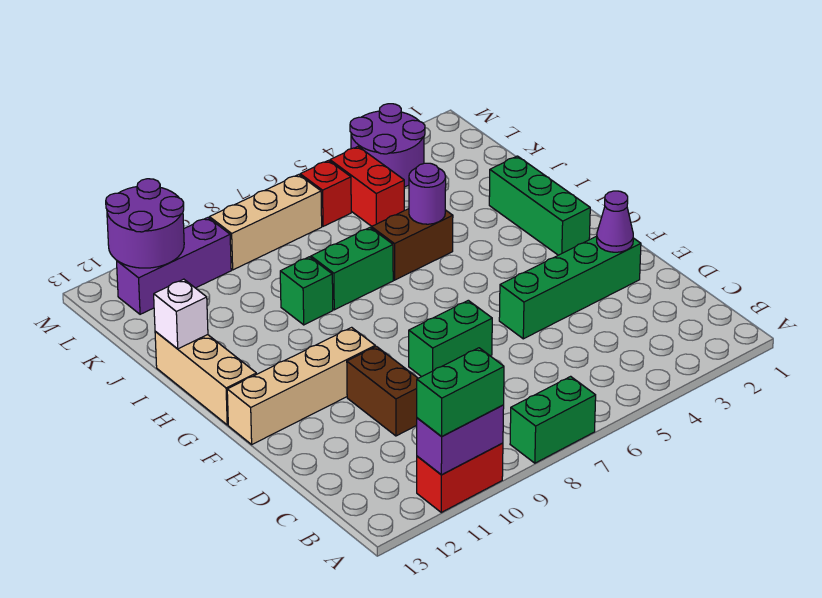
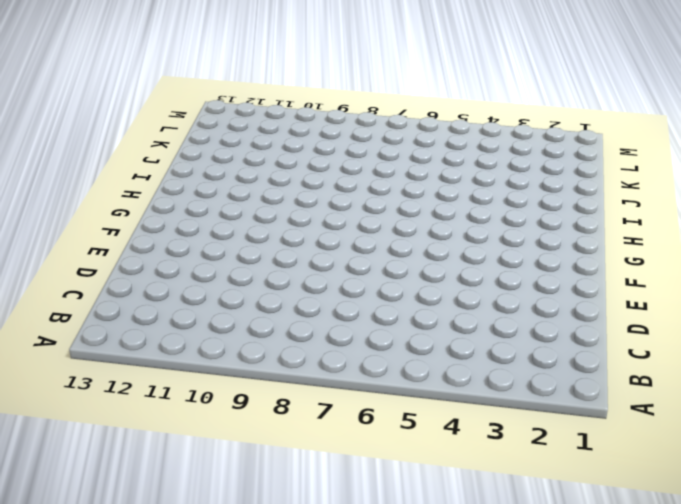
none -> green 1x2 brick [510,376,596,463]
none -> red 1x2 brick [417,443,503,512]
none -> brown 1x2 brick [347,346,418,436]

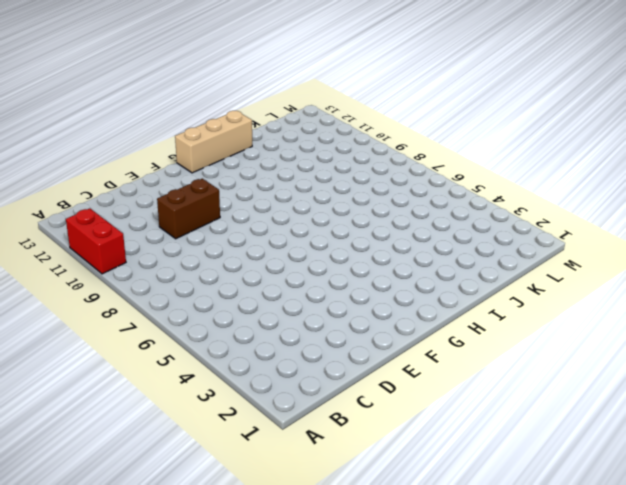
none -> green 1x2 brick [510,376,596,463]
none -> green 1x4 brick [499,236,641,339]
none -> green 1x2 brick [409,300,492,377]

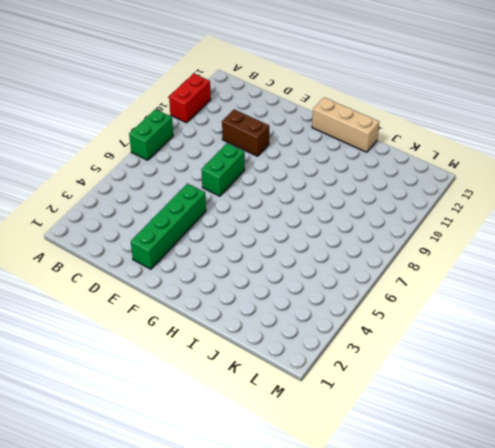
none -> tan 1x4 brick [227,327,375,444]
none -> green 1x3 brick [489,156,590,255]
none -> brown 1x2 brick [371,209,453,280]

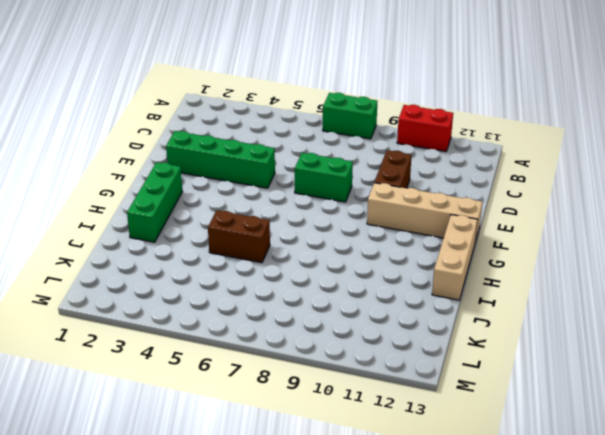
none -> green 1x2 brick [311,228,393,310]
none -> green 1x1 brick [280,257,333,325]
none -> red 1x2 brick [330,147,404,226]

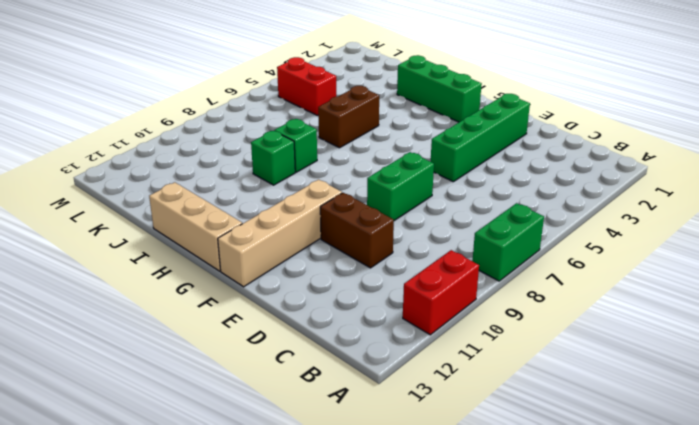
green 1x1 brick [274,119,317,172] -> green 1x2 brick [311,228,393,310]
none -> purple 2x2 round brick [350,104,425,187]
none -> red 1x1 brick [300,161,351,226]
none -> tan 1x3 brick [209,175,322,270]

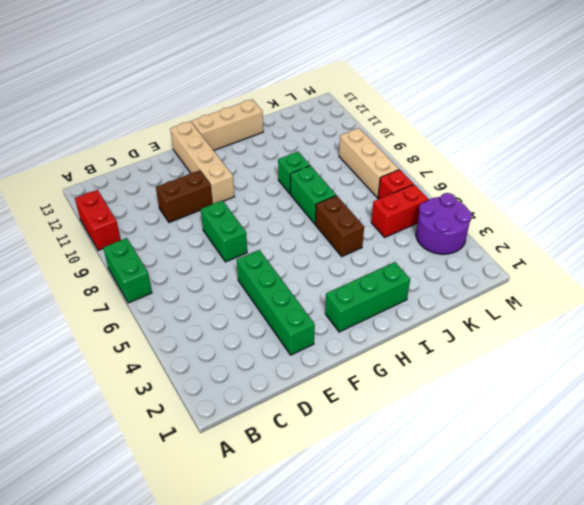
none -> purple 1x3 brick [117,218,231,314]
none -> purple 1x2 brick [417,405,504,475]
none -> purple 1x1 cone [597,191,633,252]

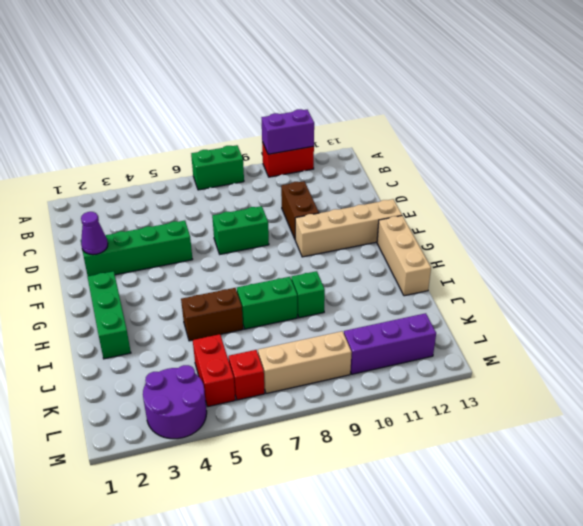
none -> purple 1x1 round brick [409,163,446,224]
none -> white 1x1 brick [154,279,208,349]
none -> purple 2x2 round brick [106,179,184,268]

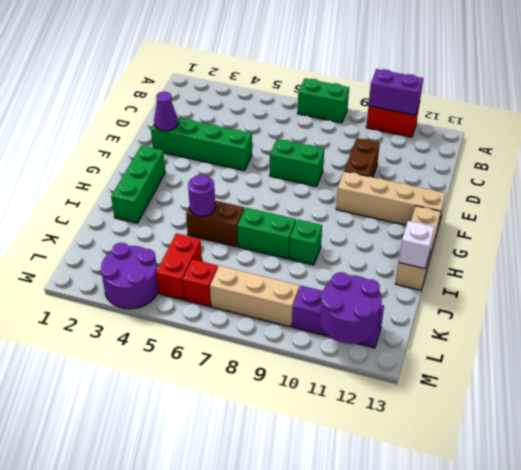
none -> green 1x2 brick [417,348,504,437]

